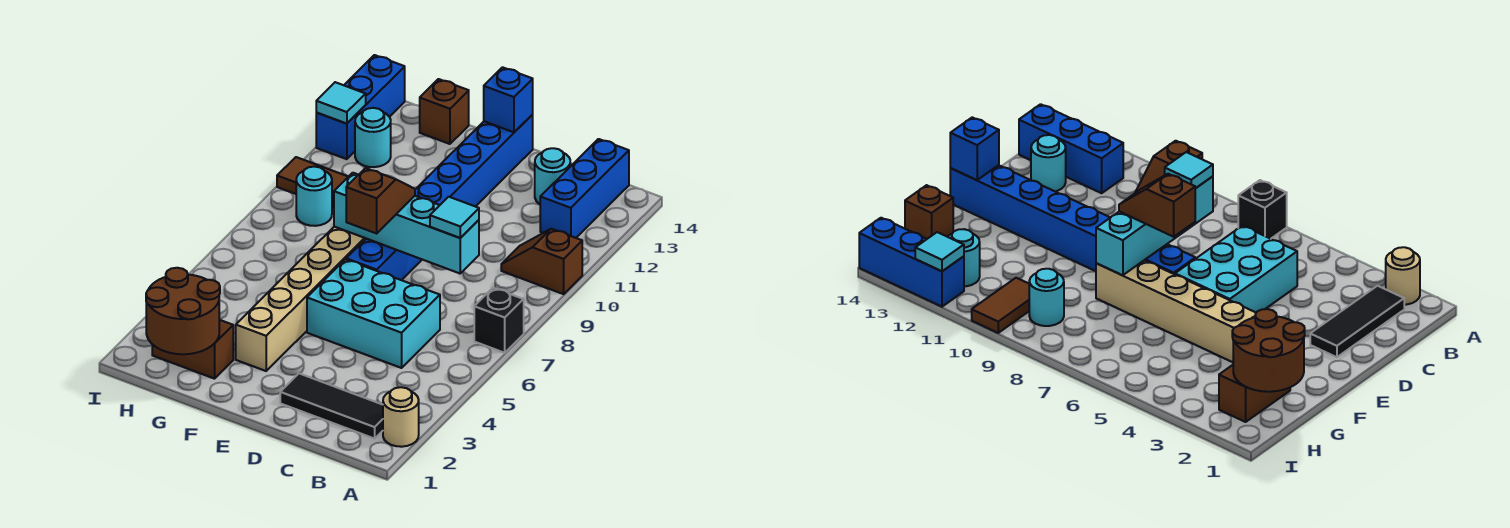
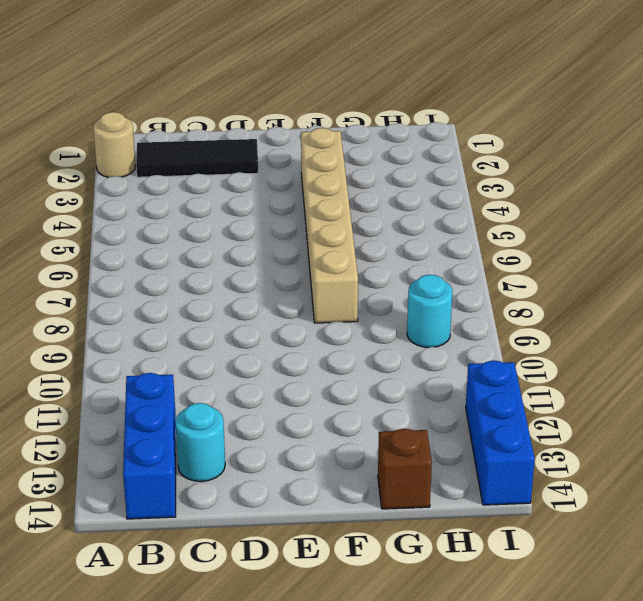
none -> black 1x1 brick [474,288,524,353]
none -> brown 1x2 slope [501,229,582,294]
none -> cyan 2x3 brick [307,259,440,368]

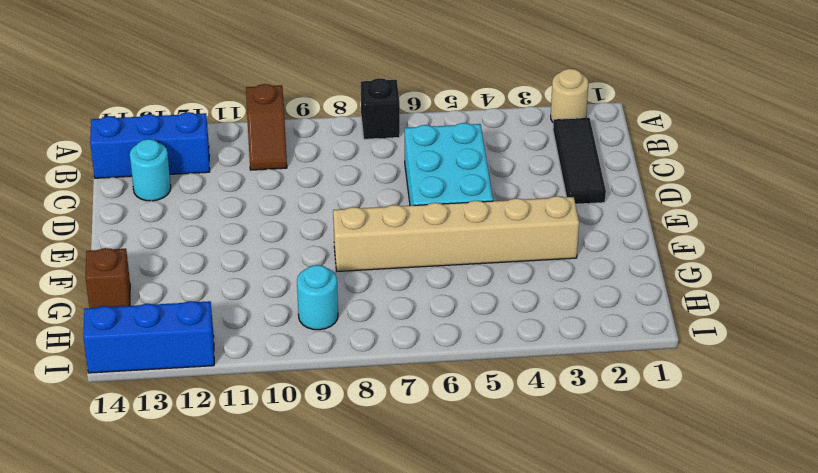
none -> blue 1x8 brick [346,115,533,280]
none -> brown 1x2 brick [152,320,233,379]
none -> brown 1x2 tile [277,157,348,208]

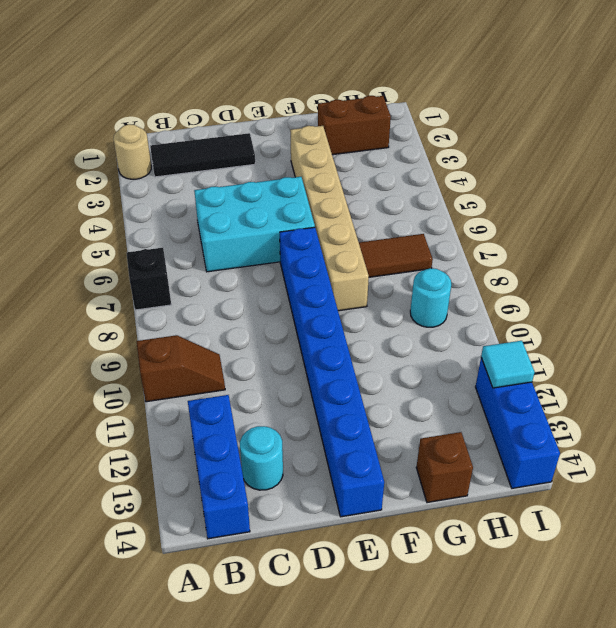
brown 1x2 tile [359,234,433,277] -> brown 1x2 tile moved to [277,157,348,208]
none -> cyan 1x1 round brick [355,108,391,167]
none -> cyan 1x4 brick [334,173,479,273]
none -> blue 1x1 brick [484,67,533,132]

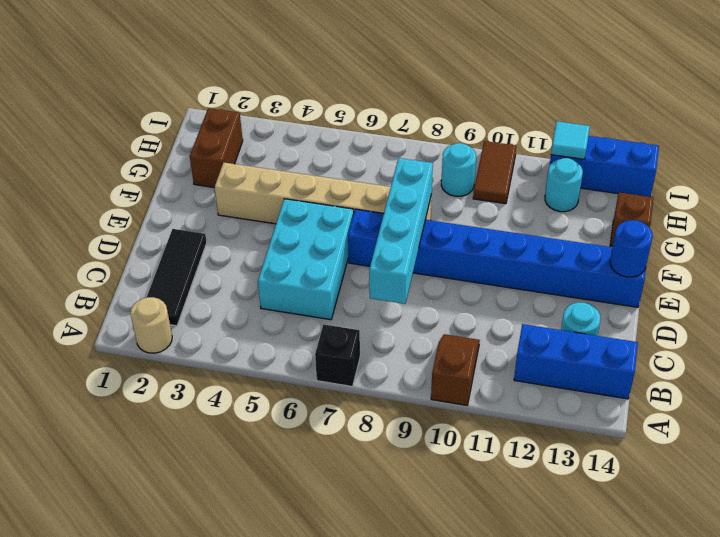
blue 1x1 round brick [610,220,653,277] -> blue 1x1 brick [484,67,533,132]
none -> brown 2x2 round brick [146,268,220,354]
none -> cyan 1x1 tile [430,197,479,238]
none -> brown 1x2 slope [346,168,415,233]

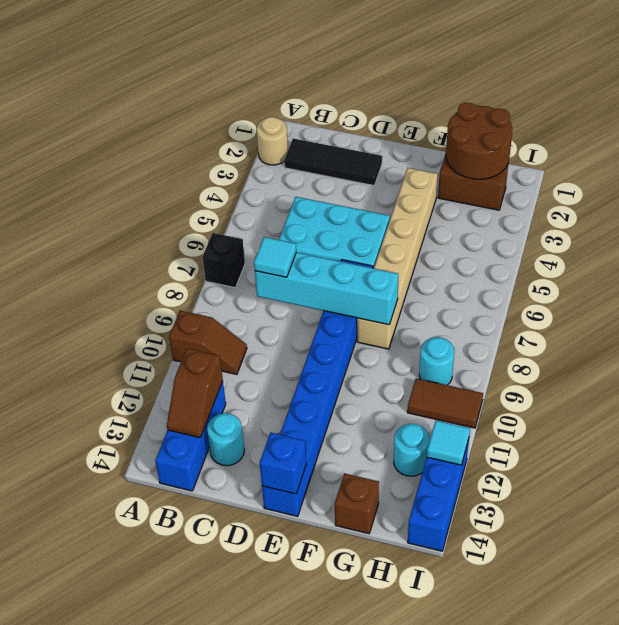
brown 1x2 slope [167,348,223,438] -> brown 1x2 slope moved to [346,168,415,233]

